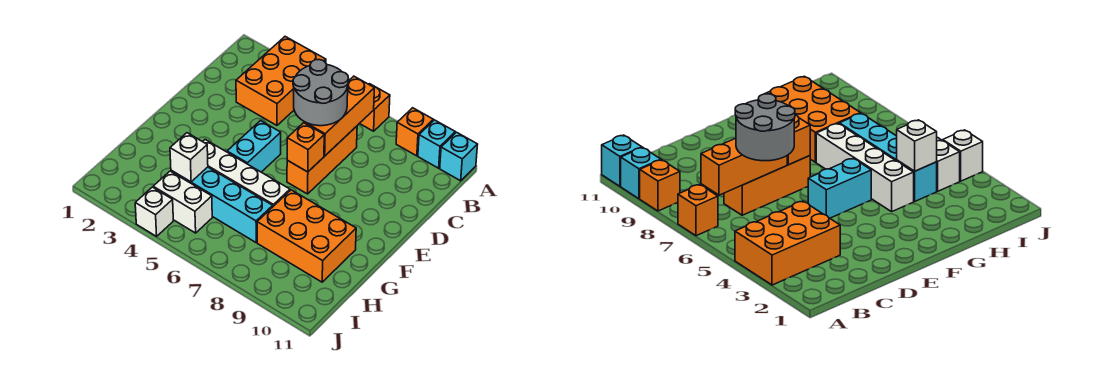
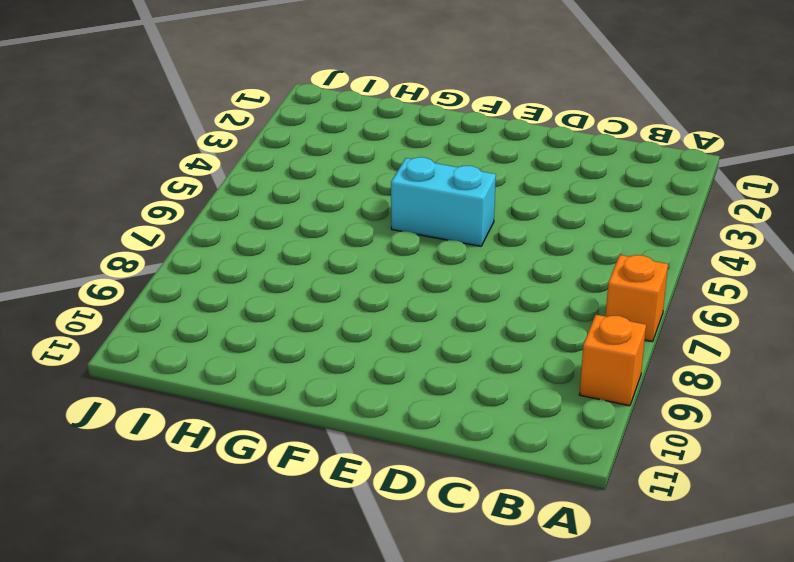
none -> orange 2x3 brick [236,37,326,125]
none -> cyan 1x1 brick [418,120,455,168]
none -> cyan 1x1 brick [440,132,478,181]

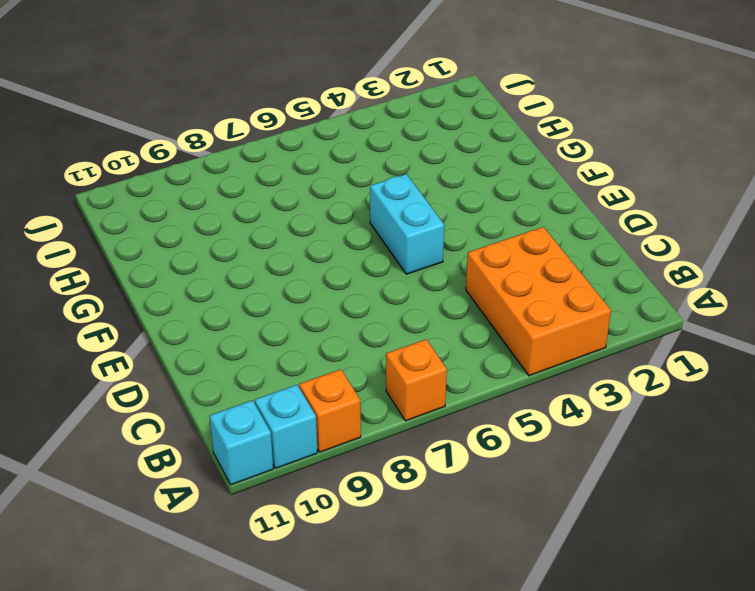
none -> orange 1x3 brick [287,126,357,194]
none -> white 1x4 brick [203,140,290,206]
none -> orange 2x3 brick [257,190,356,282]

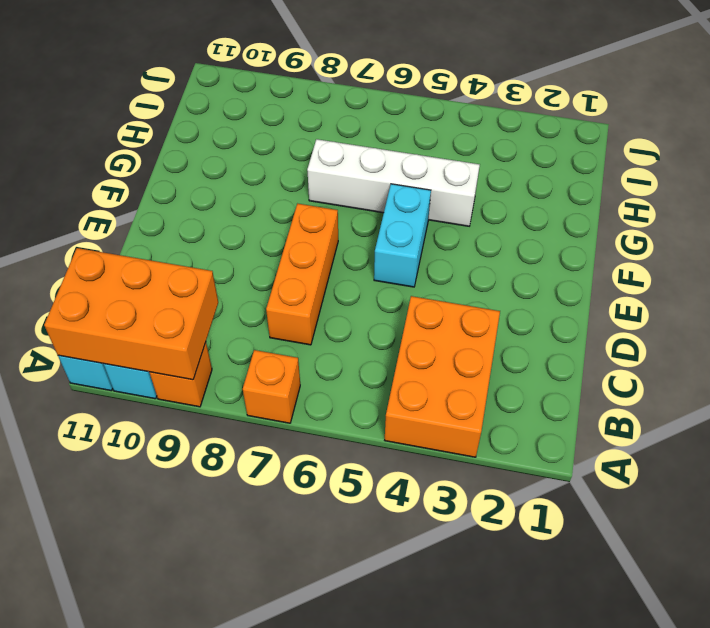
orange 2x3 brick [44,248,218,380] -> orange 2x3 brick moved to [257,190,356,282]
none -> cyan 1x4 brick [171,167,273,242]
none -> white 1x2 brick [153,171,212,233]
none -> white 1x1 brick [135,187,173,236]

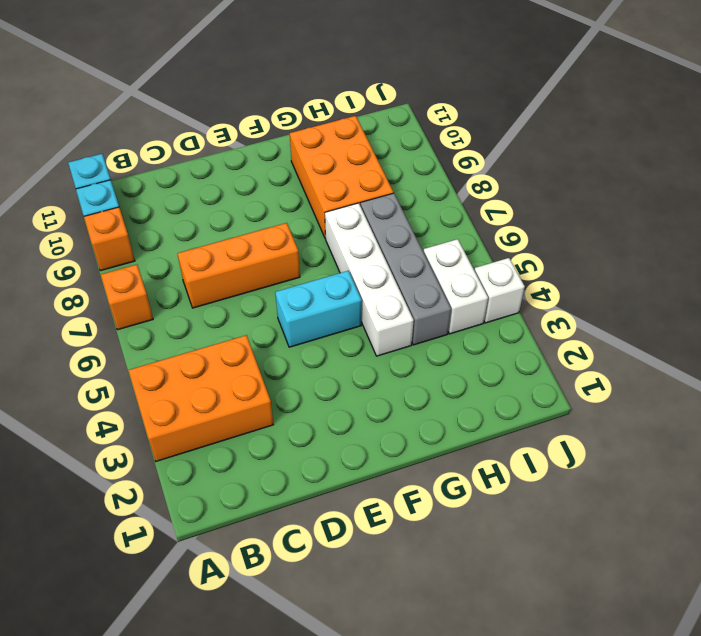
grey 1x4 brick [361,193,451,345] -> cyan 1x4 brick [171,167,273,242]
none -> orange 1x3 brick [304,76,374,156]
none -> orange 1x1 brick [287,123,324,172]
none -> white 1x1 brick [170,133,208,182]

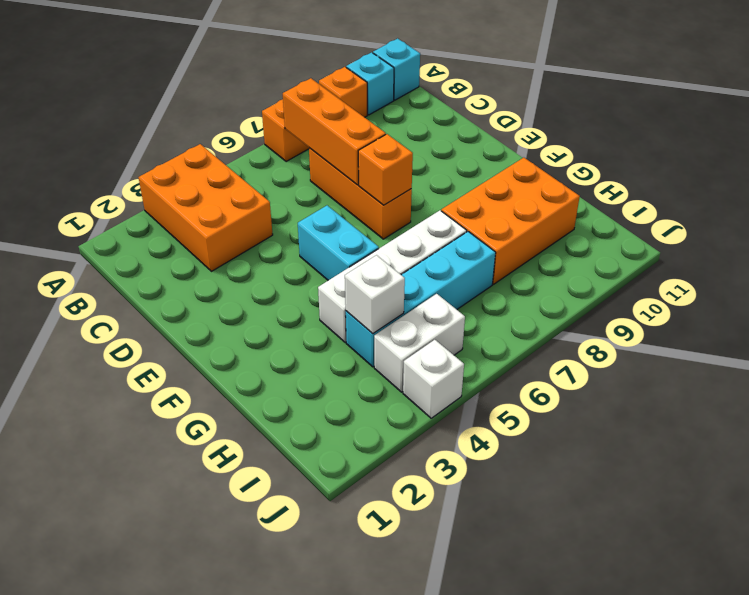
none -> grey 2x2 round brick [293,60,349,126]

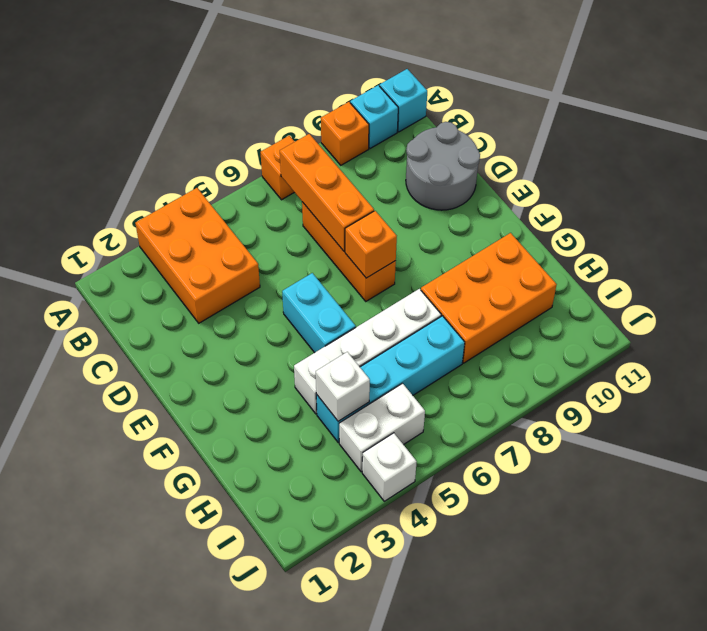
grey 2x2 round brick [406,122,480,210] -> grey 2x2 round brick moved to [293,60,349,126]

